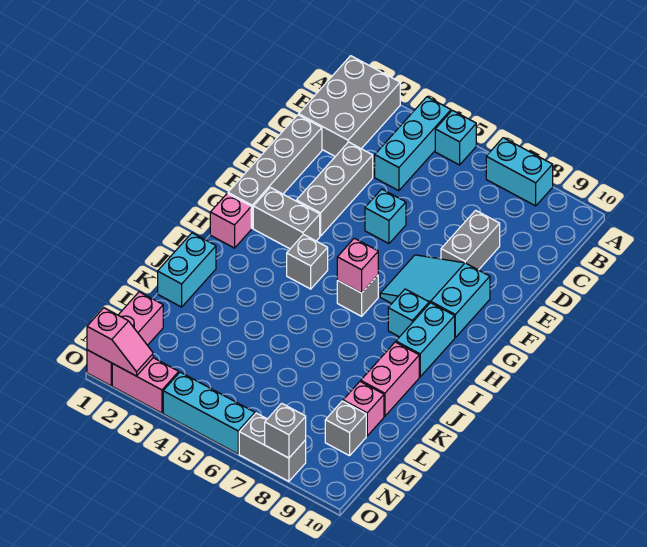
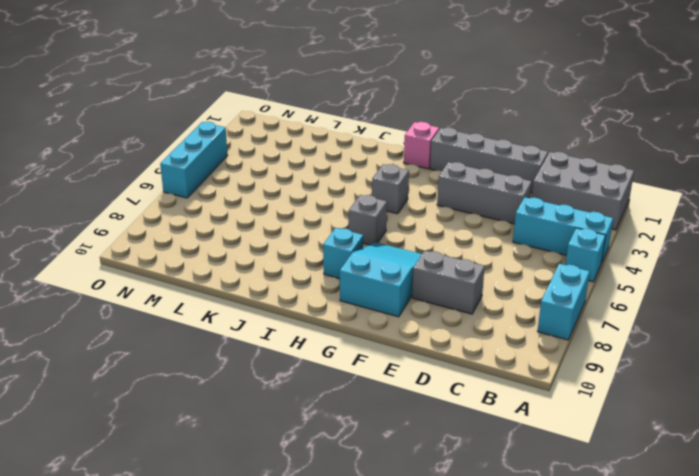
none -> cyan 1x1 brick [365,189,406,244]
none -> grey 1x2 brick [253,187,320,249]
none -> cyan 1x2 brick [396,303,455,377]

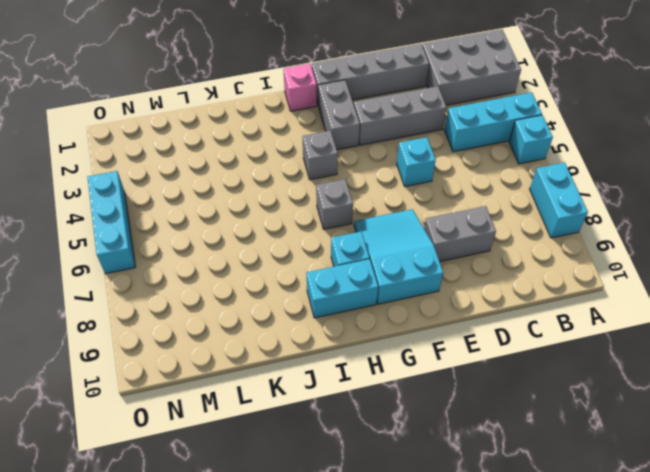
none -> cyan 1x2 brick [158,233,216,307]
none -> pink 1x2 brick [361,342,419,416]
none -> pink 1x1 brick [343,381,384,436]

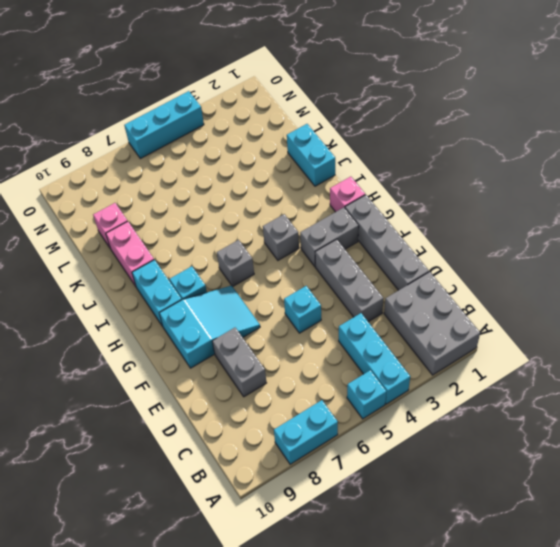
none -> pink 1x3 brick [87,292,163,386]
none -> grey 1x1 brick [325,401,366,456]
none -> pink 1x2 brick [112,358,179,413]

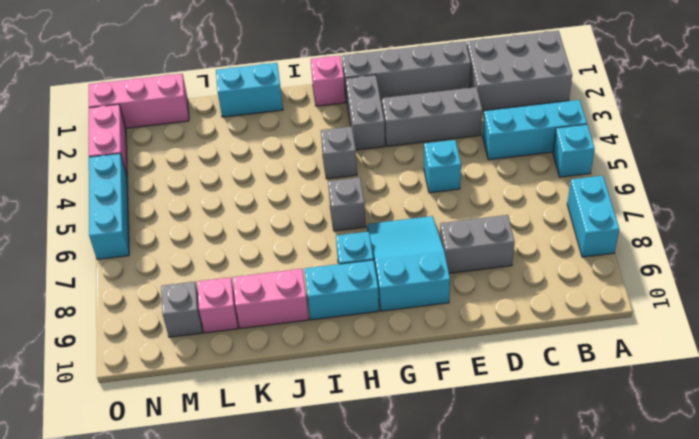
none -> grey 1x2 brick [239,413,306,481]
none -> pink 1x1 brick [337,238,378,293]
none -> pink 1x2 slope [87,308,153,376]

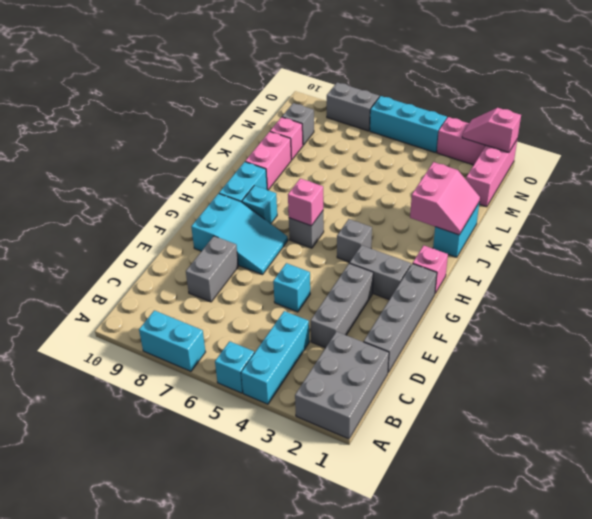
pink 2x2 slope [410,162,480,235] -> none
none -> grey 1x1 brick [265,403,306,458]

